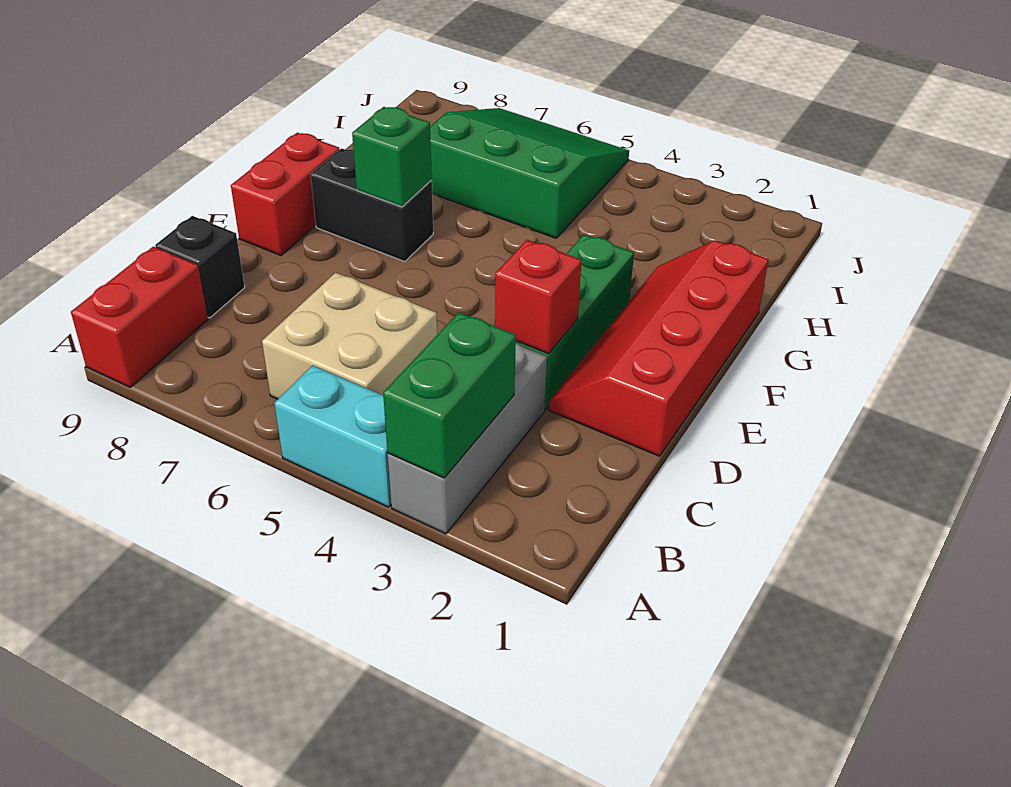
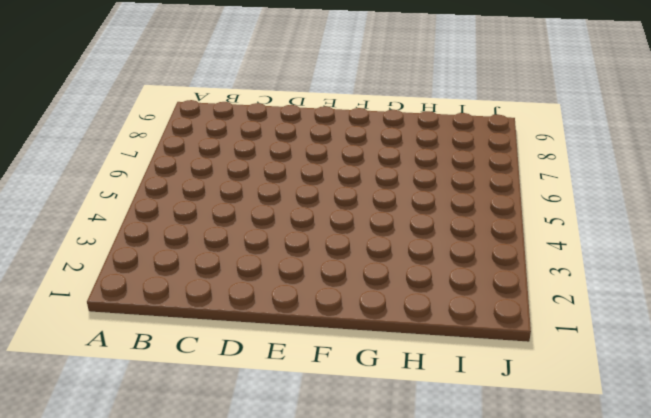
none -> grey 1x3 brick [388,343,547,534]
none -> cyan 1x2 brick [274,365,391,507]
none -> red 1x2 brick [71,247,208,387]

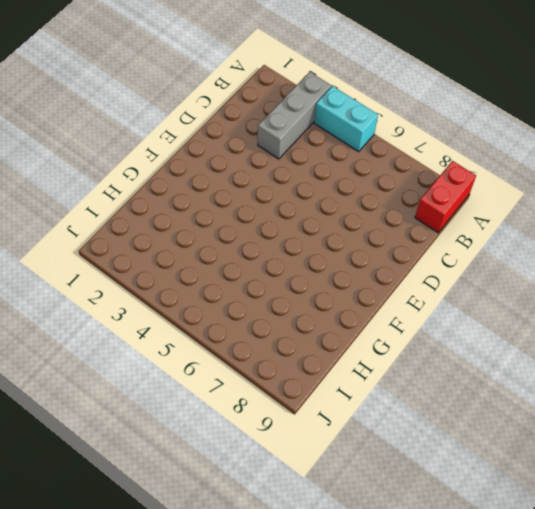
none -> tan 2x2 brick [262,273,437,399]
none -> black 1x1 brick [155,216,245,318]
none -> red 2x4 slope [549,240,769,456]

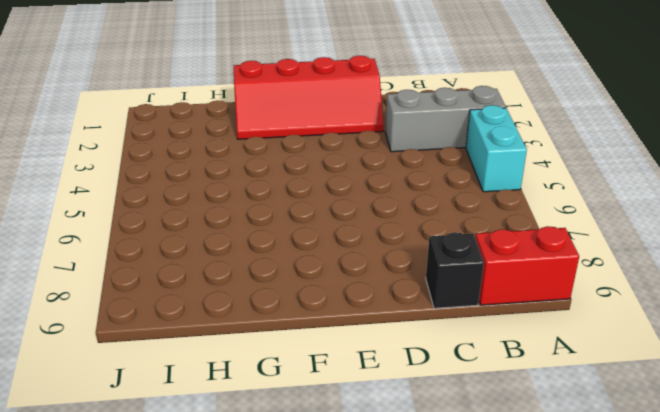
none -> tan 2x2 brick [262,273,437,399]
none -> green 1x3 brick [516,235,634,409]
none -> red 1x2 brick [231,133,339,255]

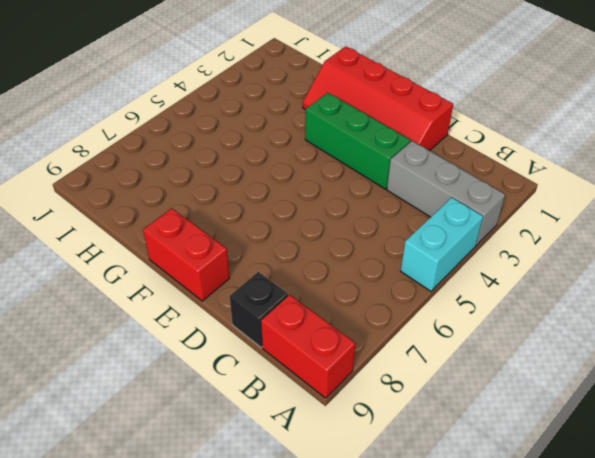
none -> tan 2x2 brick [262,273,437,399]
none -> black 1x2 brick [311,148,433,262]
none -> green 3x3 slope [430,108,629,238]

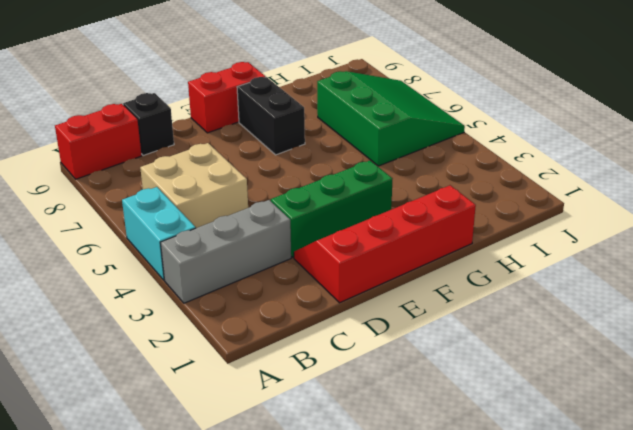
none -> green 1x2 brick [383,312,516,478]
none -> red 1x1 brick [495,240,582,354]
none -> green 1x1 brick [352,107,432,207]

